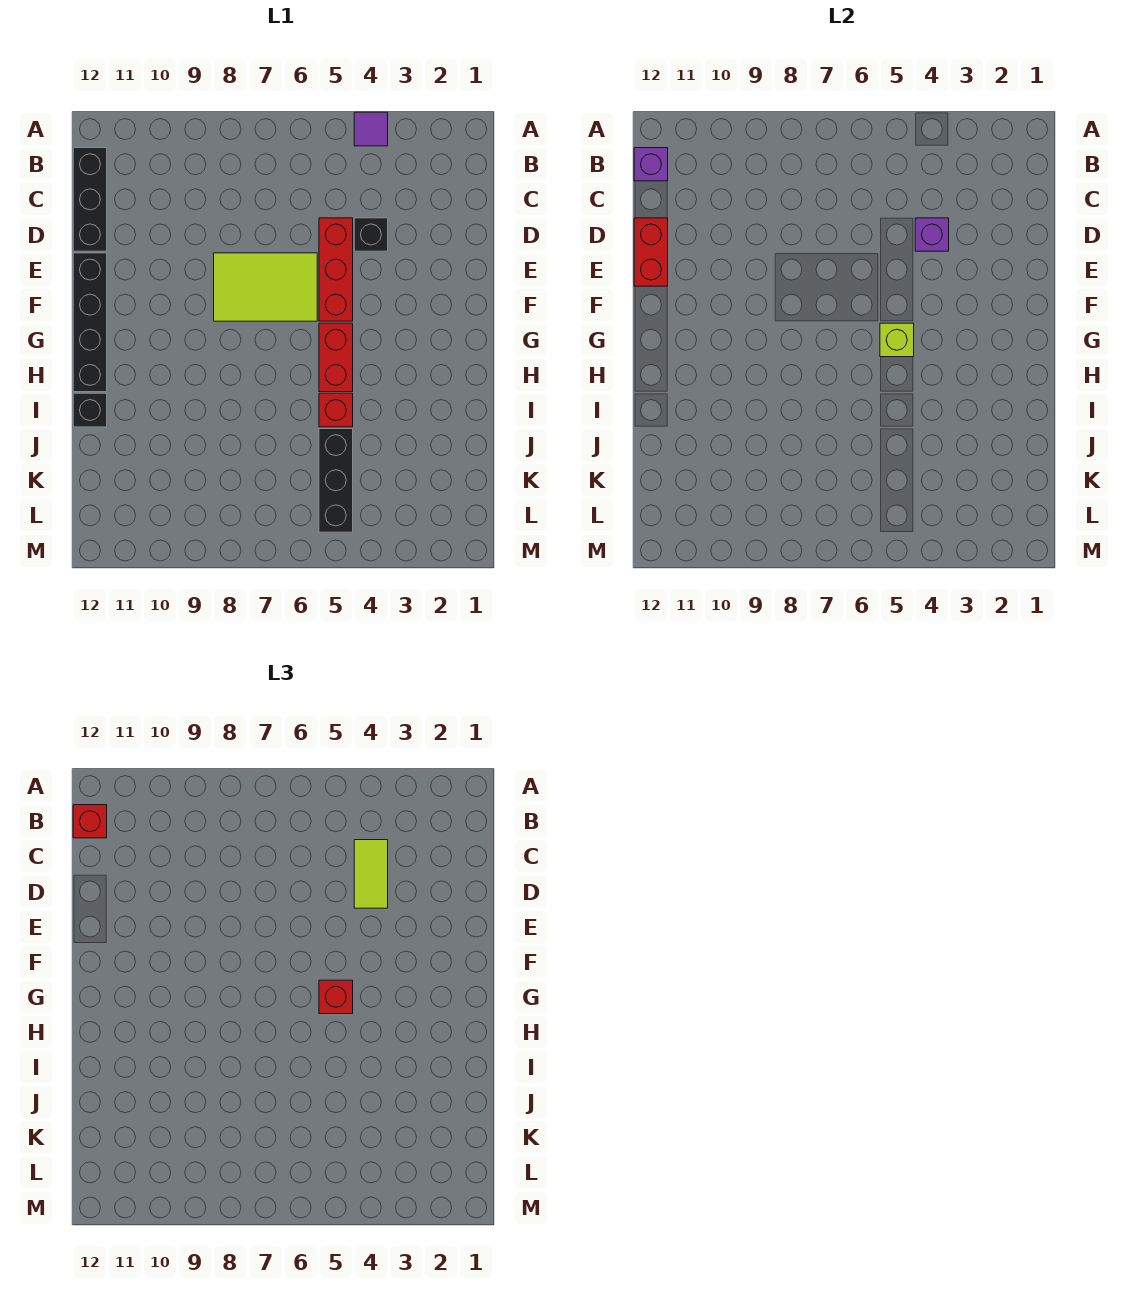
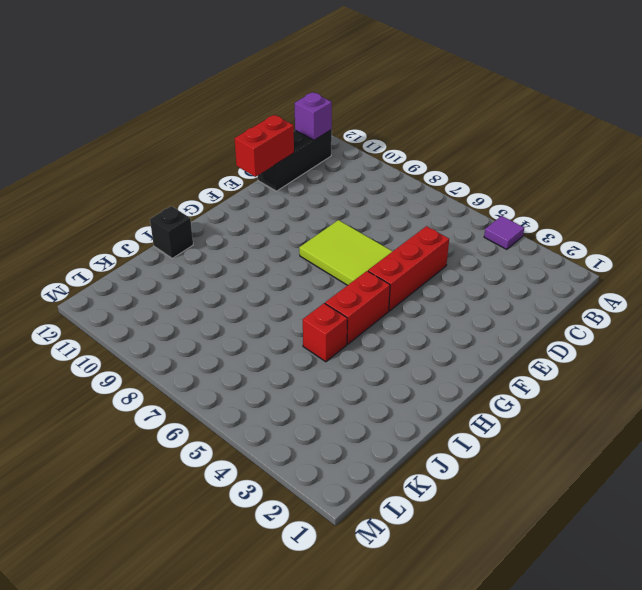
none -> black 1x1 brick [354,218,388,251]
none -> black 1x4 brick [73,253,107,392]
none -> black 1x3 brick [319,429,353,532]

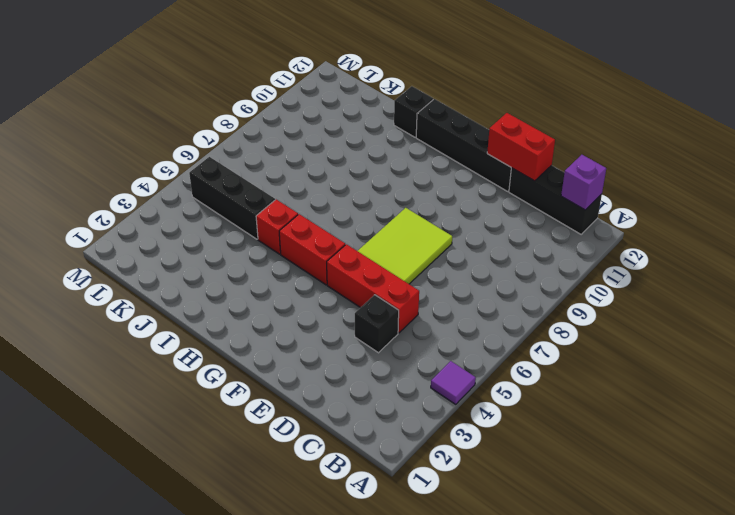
none -> purple 1x1 brick [915,218,949,251]
none -> lime 1x1 brick [880,323,914,357]
none -> red 1x1 brick [73,805,107,838]

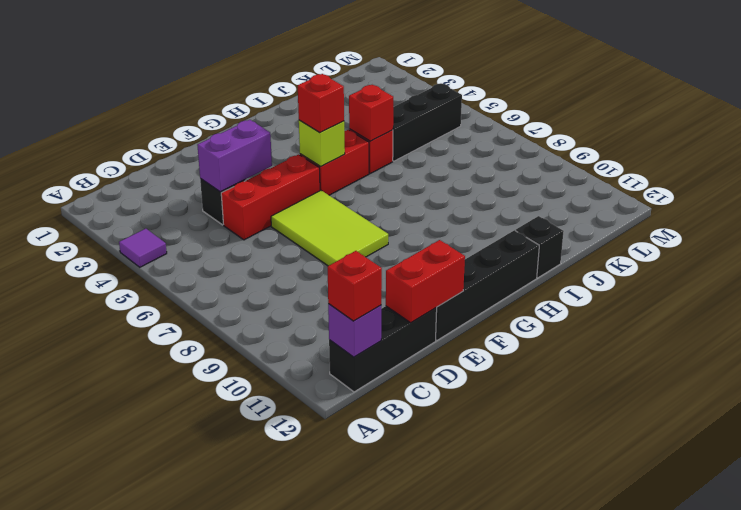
purple 1x2 brick [197,120,272,192] -> purple 1x1 brick [915,218,949,251]
red 1x1 brick [349,85,393,141] -> none
none -> lime 1x2 tile [354,840,388,908]

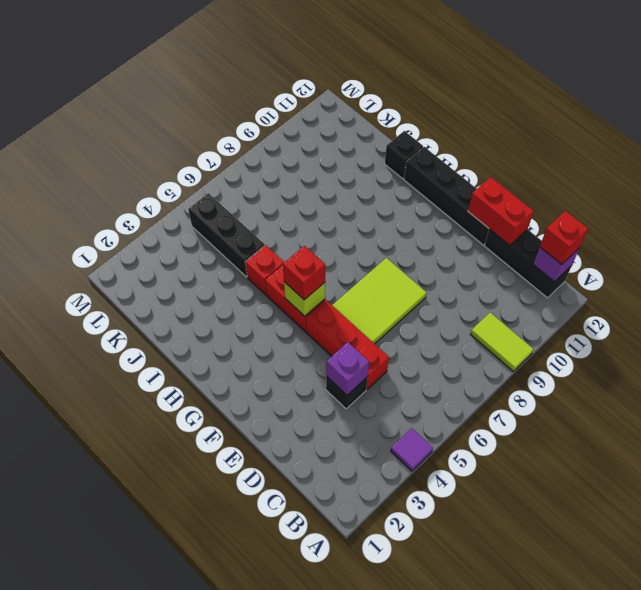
lime 1x2 tile [470,312,533,371] -> lime 1x2 tile moved to [354,840,388,908]

